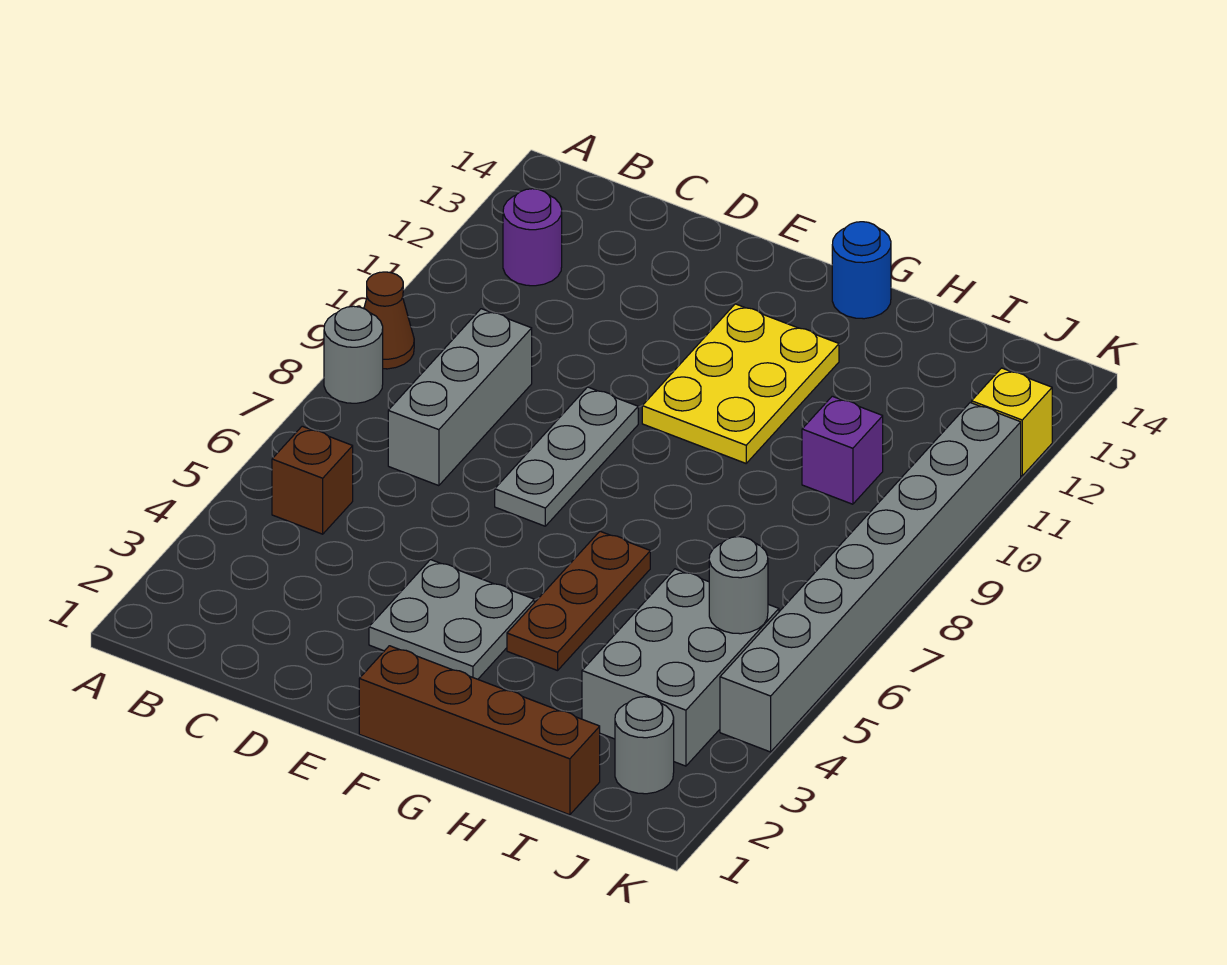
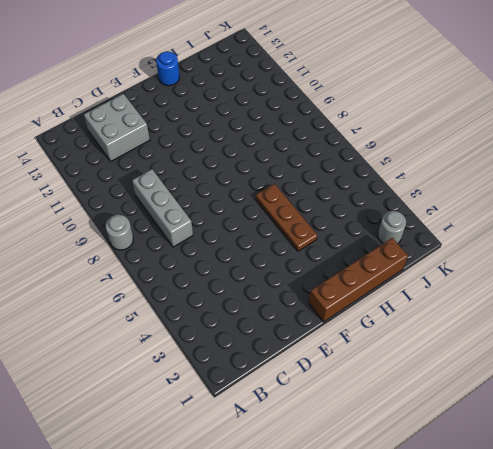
grey 2x2 brick [84,94,150,161] -> none
none -> brown 1x1 cone [364,272,414,369]
none -> brown 1x1 brick [272,426,353,534]
none -> purple 1x1 round brick [503,189,562,286]

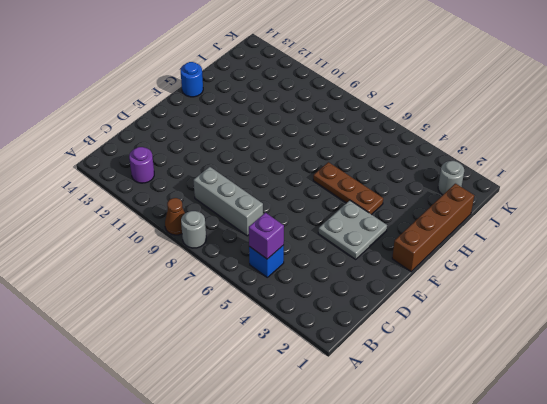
blue 1x1 brick [249,245,284,277] -> brown 1x1 brick [272,426,353,534]
purple 1x1 brick [249,213,284,259] -> purple 1x1 brick moved to [802,396,883,504]
none -> grey 1x3 plate [495,387,638,526]
none -> yellow 2x3 plate [642,304,839,463]
none -> grey 2x3 brick [582,569,779,766]

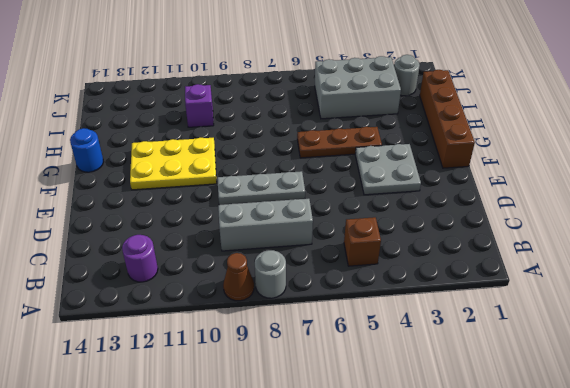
none -> grey 1x8 brick [720,403,1021,752]
none -> yellow 1x1 brick [972,368,1052,476]
none -> grey 1x1 round brick [709,537,768,634]

